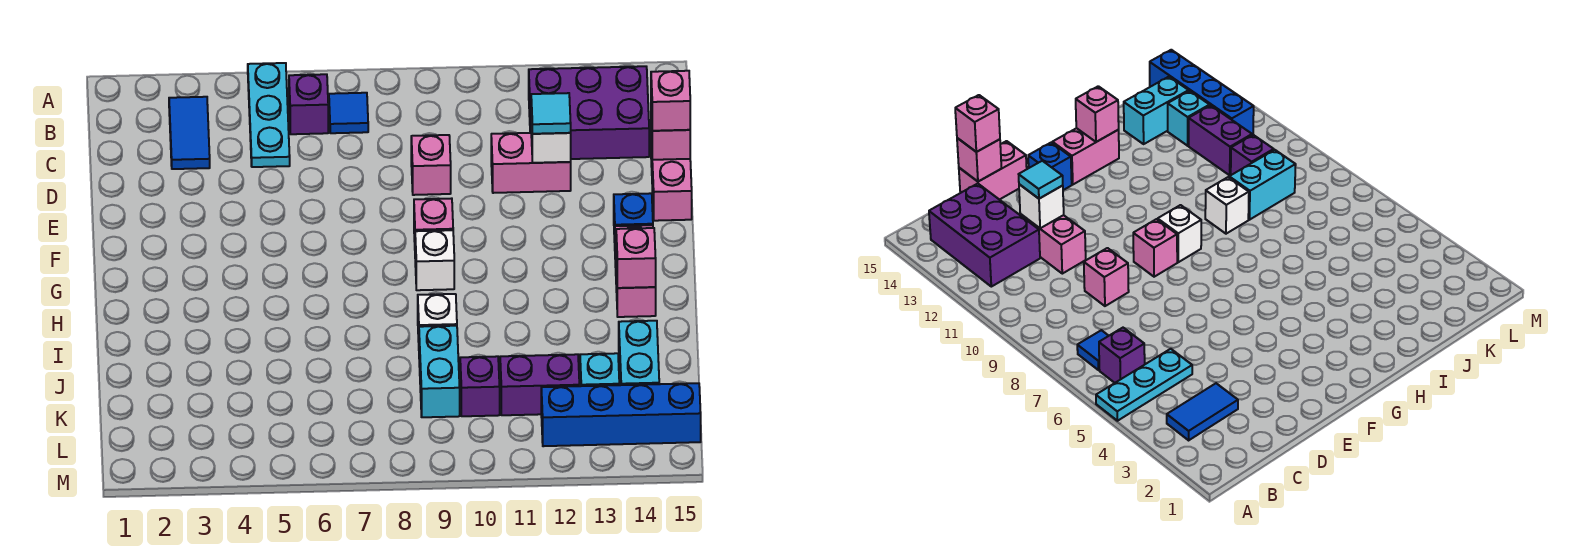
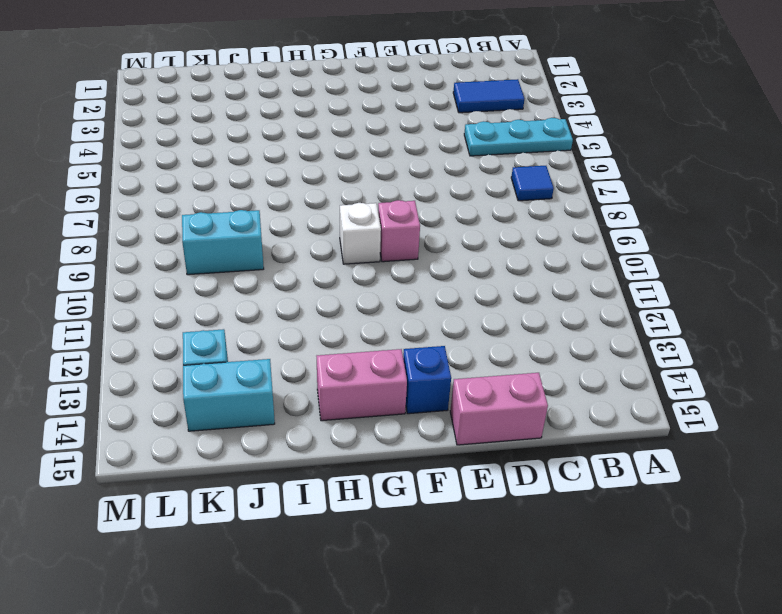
none -> purple 1x1 brick [289,74,328,134]
none -> purple 2x3 brick [529,66,649,159]
none -> pink 1x1 brick [411,135,451,195]

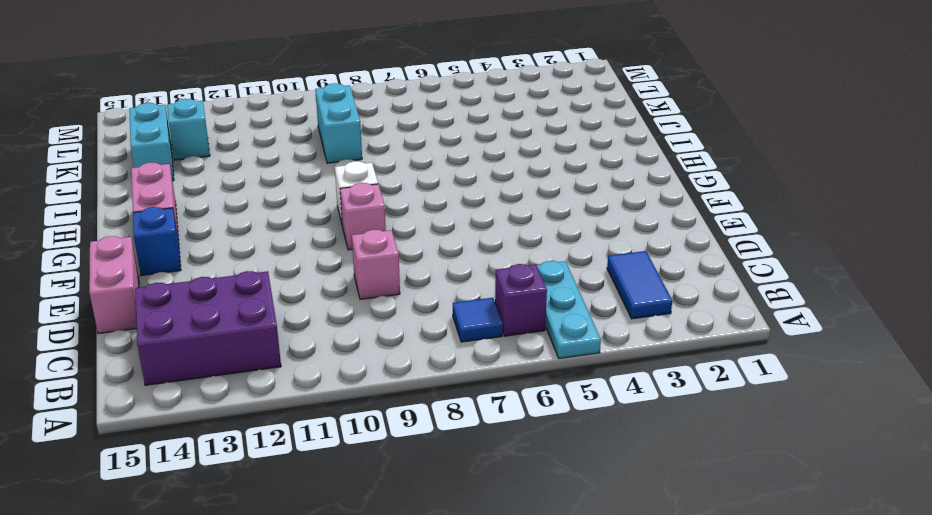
none -> pink 1x2 brick [491,133,571,193]
none -> white 1x1 brick [418,294,457,342]
none -> purple 1x1 brick [460,356,500,416]

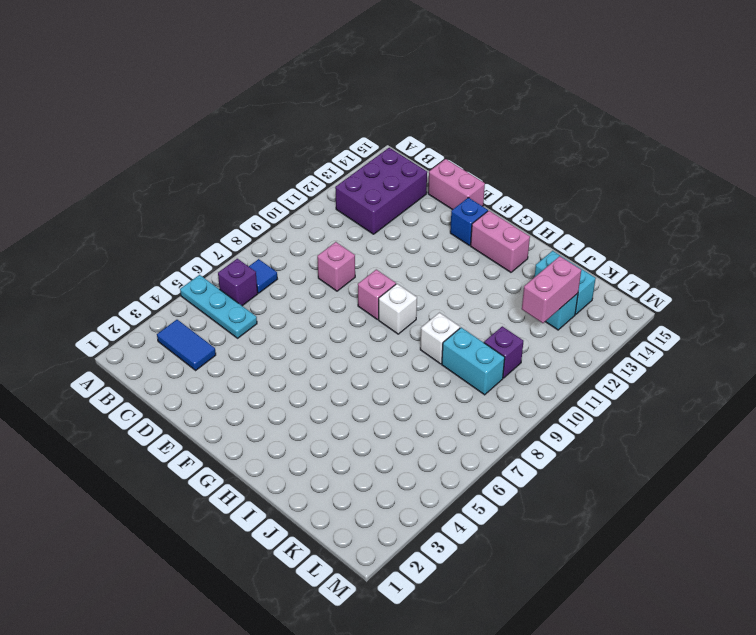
pink 1x2 brick [522,256,581,323] -> pink 1x2 brick moved to [491,133,571,193]
none -> purple 1x2 brick [500,354,579,415]
none -> blue 1x4 brick [541,383,701,446]
none -> white 1x1 brick [531,109,571,163]

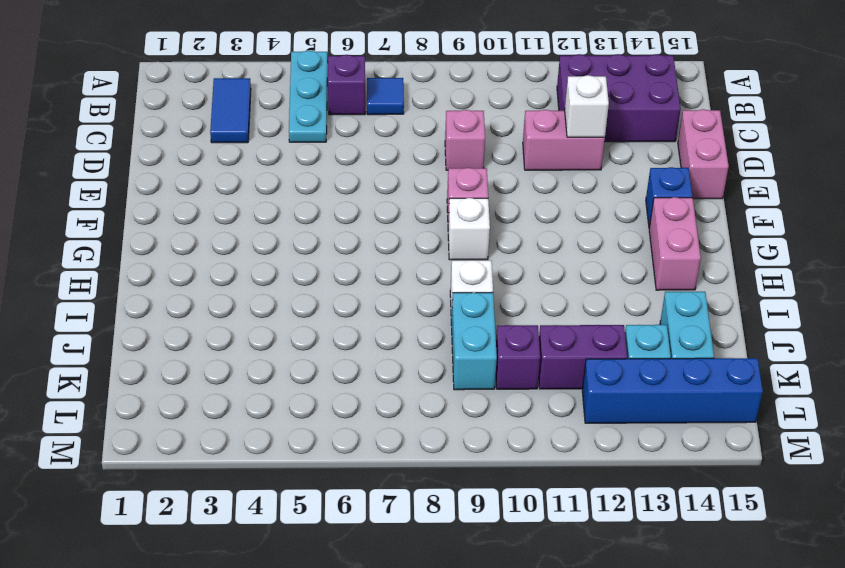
none -> pink 1x1 brick [651,109,690,160]
none -> pink 1x1 brick [616,228,656,288]
none -> cyan 1x1 tile [531,93,571,134]

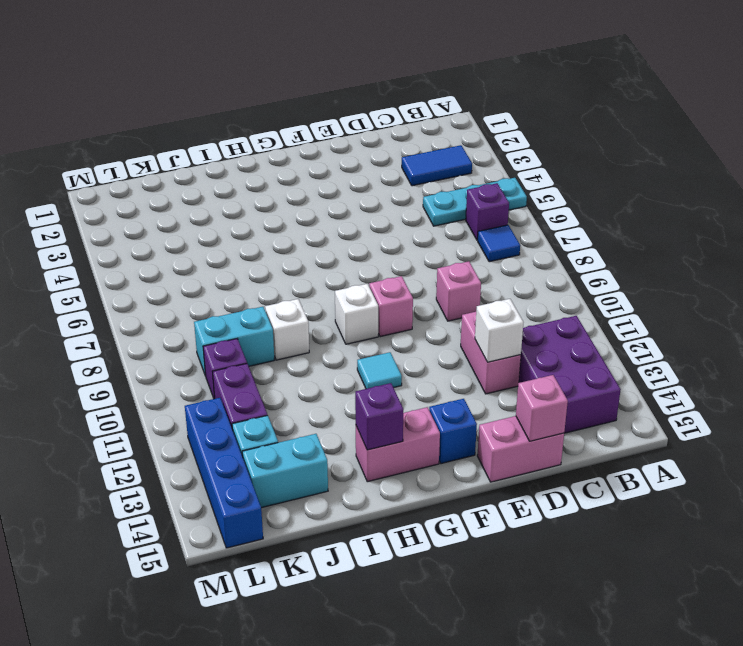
cyan 1x1 tile [357,352,402,389] -> cyan 1x1 tile moved to [531,93,571,134]
purple 1x1 brick [355,383,403,450] -> pink 1x1 brick [616,228,656,288]
none -> pink 1x1 brick [651,71,690,131]

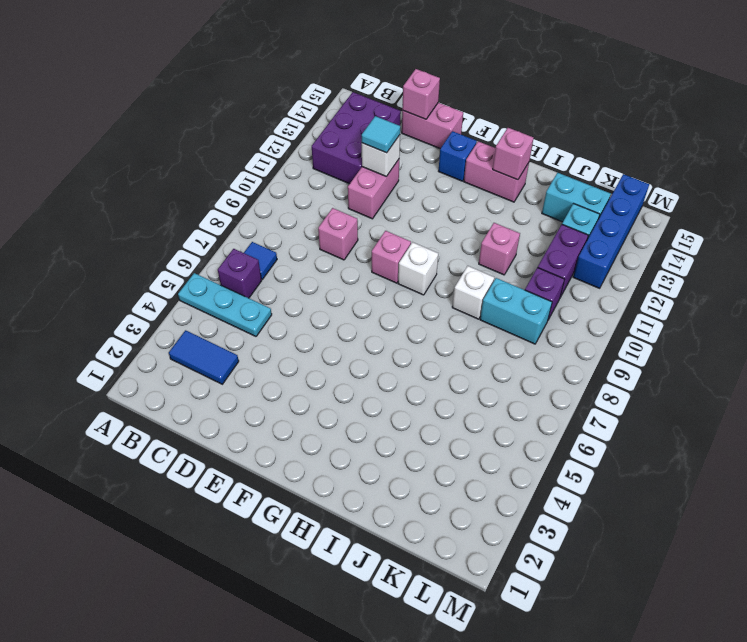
pink 1x1 brick [479,223,520,275] -> pink 1x1 brick moved to [651,71,690,131]

